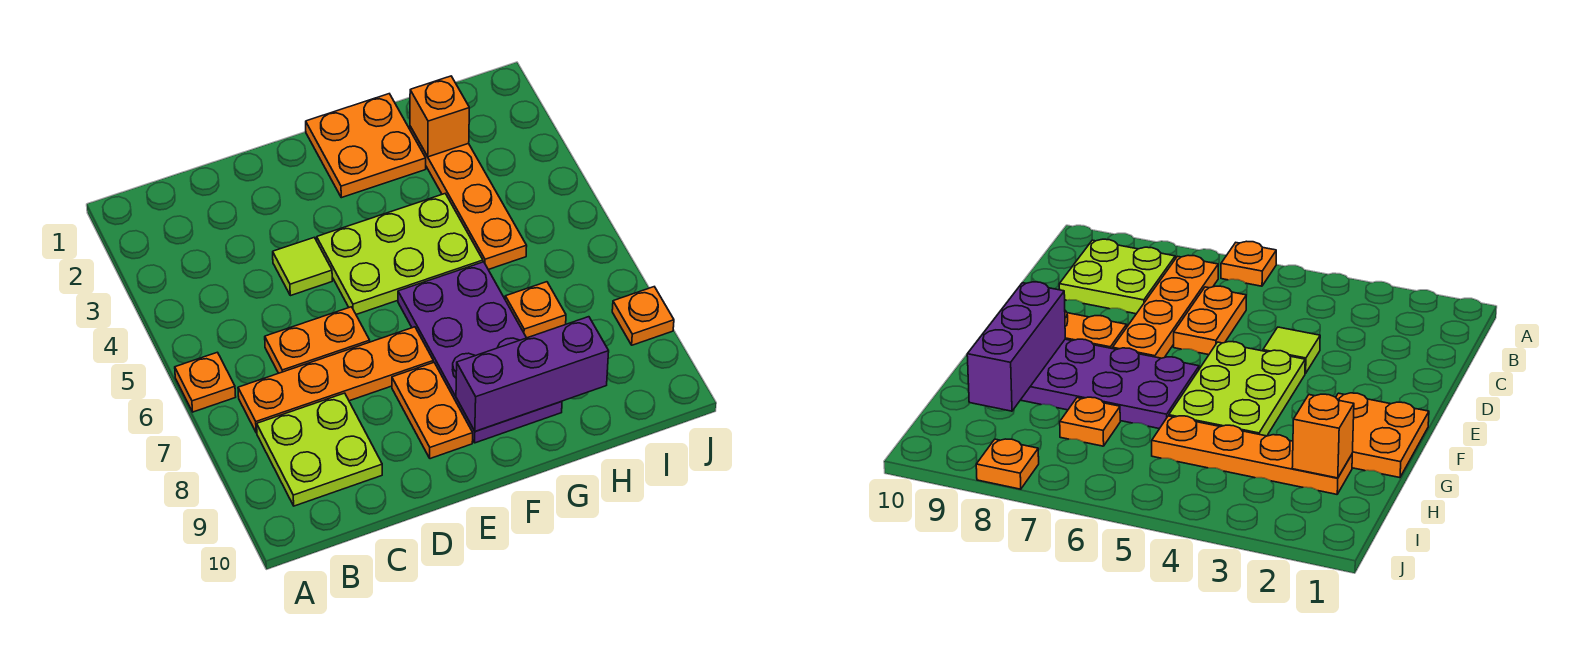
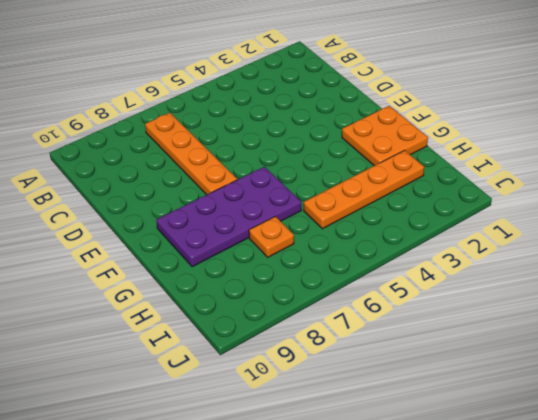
none -> orange 1x1 plate [175,352,236,412]
none -> lime 2x2 plate [257,393,382,506]
none -> orange 1x2 plate [265,307,370,373]

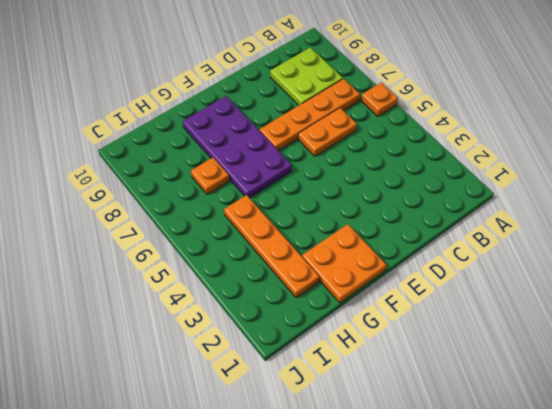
none -> lime 1x1 tile [273,238,332,296]
none -> lime 2x3 plate [317,194,483,314]
none -> orange 1x2 plate [392,362,473,459]

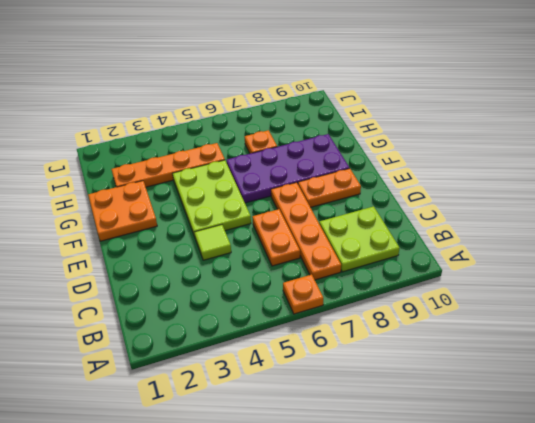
none -> orange 1x1 plate [612,287,674,345]
none -> purple 1x3 brick [456,317,609,431]
none -> orange 1x1 brick [410,76,469,157]

